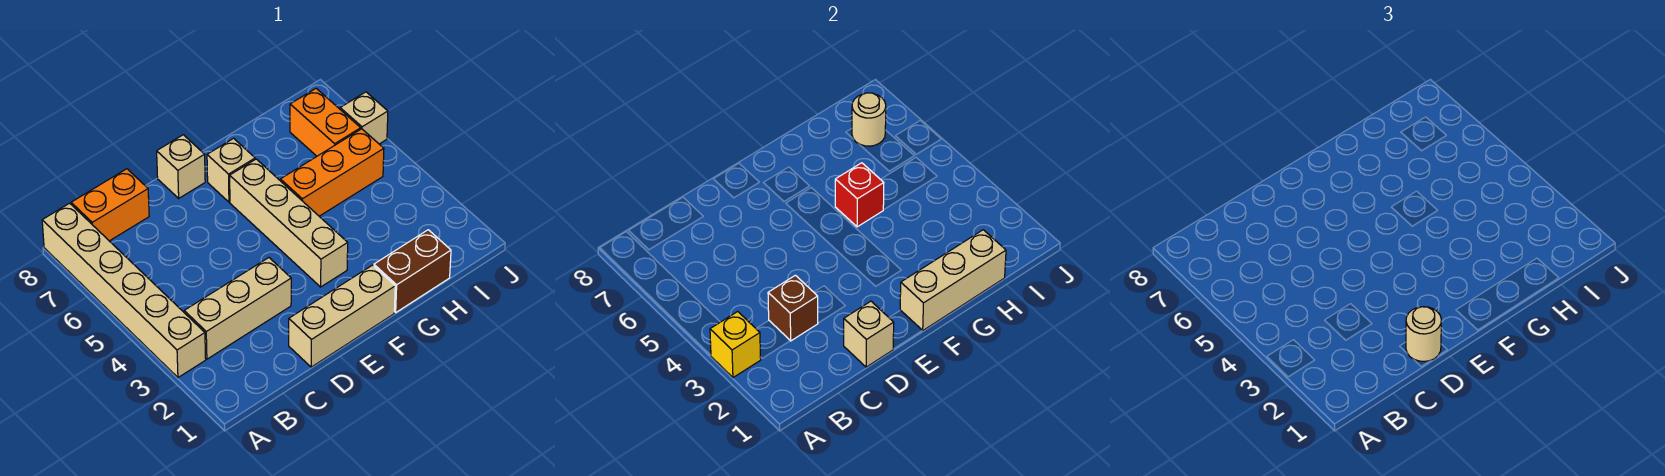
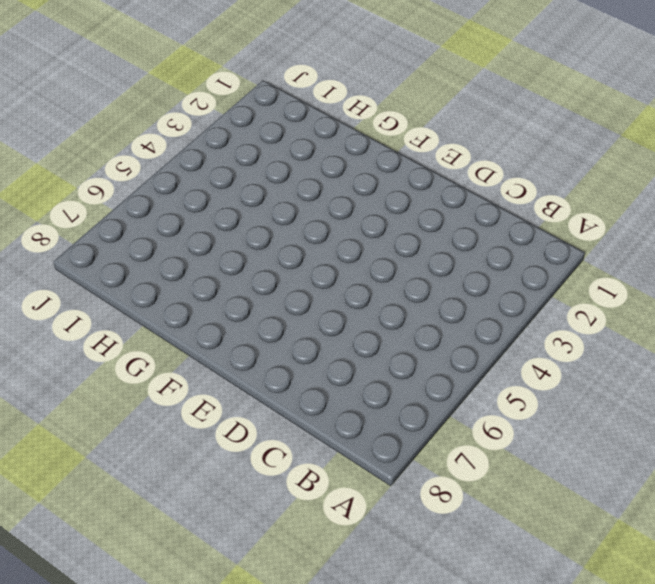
none -> tan 1x6 brick [42,203,206,377]
none -> tan 1x3 brick [184,258,291,359]
none -> orange 1x2 brick [71,169,149,241]

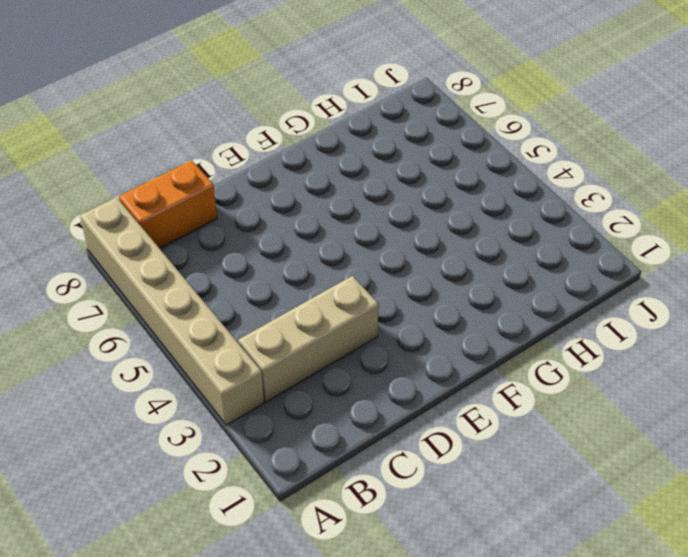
none -> tan 1x3 brick [289,265,395,367]
none -> tan 1x1 brick [157,135,205,198]
none -> tan 1x4 brick [230,159,348,287]

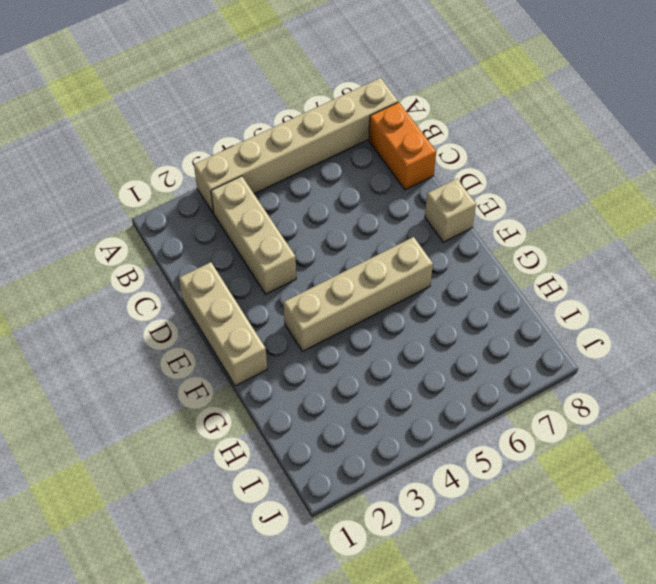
none -> tan 1x1 brick [207,138,255,202]
none -> brown 1x2 brick [374,230,451,312]
none -> orange 1x3 brick [280,129,384,216]

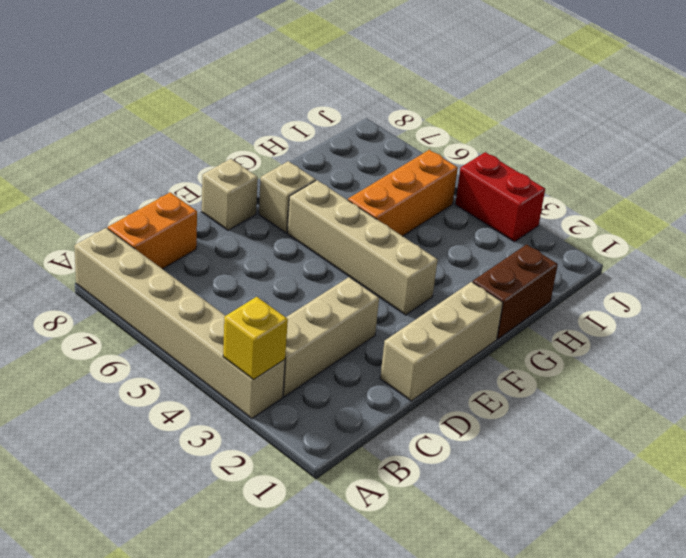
red 1x2 brick [455,152,545,242] -> none
none -> orange 1x2 brick [290,89,361,156]
none -> tan 1x1 brick [340,92,388,144]
none -> brown 1x1 brick [768,275,818,341]

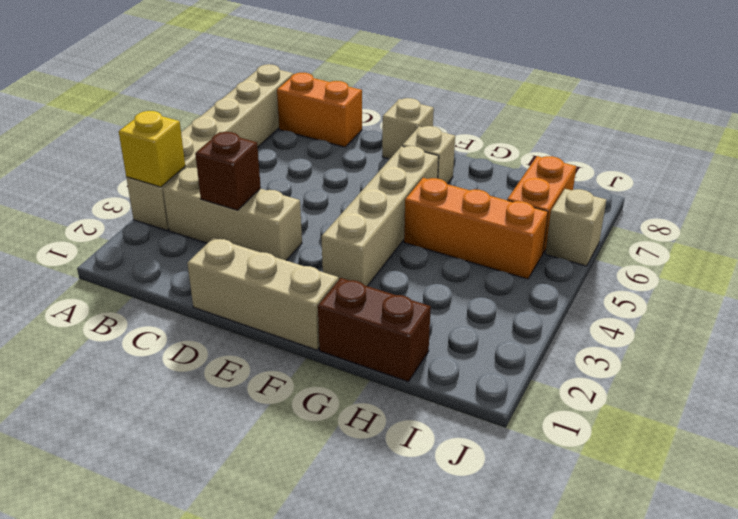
none -> tan 1x1 brick [844,301,894,367]
none -> tan 1x3 brick [900,230,1006,330]
none -> red 1x1 brick [835,163,884,227]

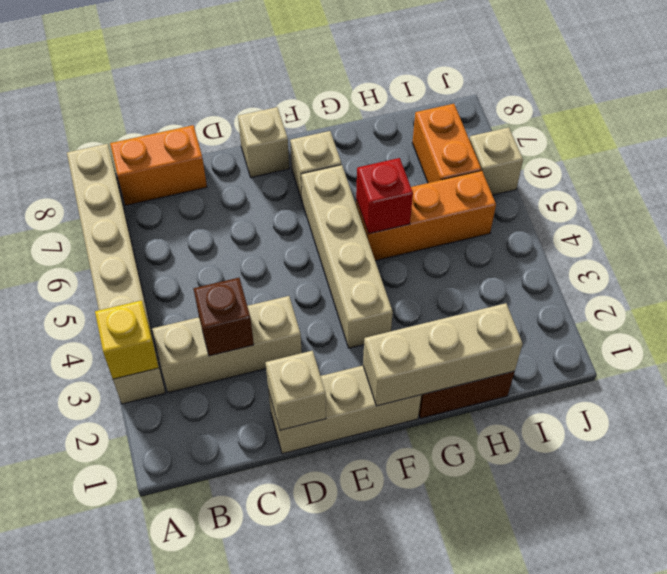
none -> tan 1x1 round brick [852,93,886,146]
none -> tan 1x1 round brick [1406,307,1441,361]

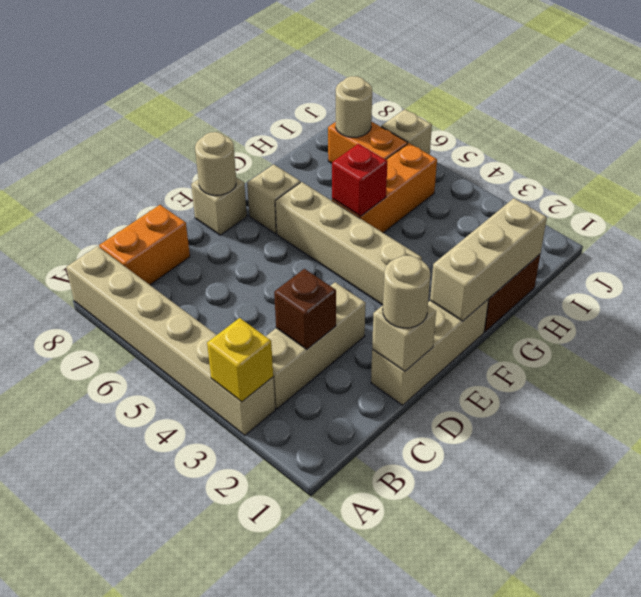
tan 1x1 round brick [195,132,236,195] -> none

